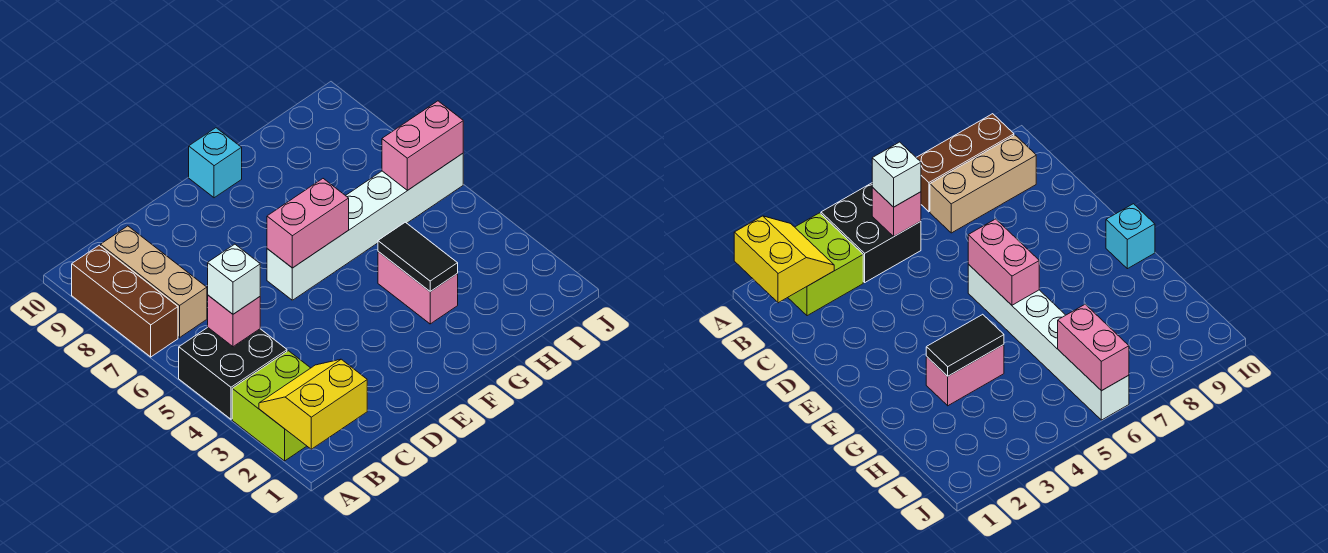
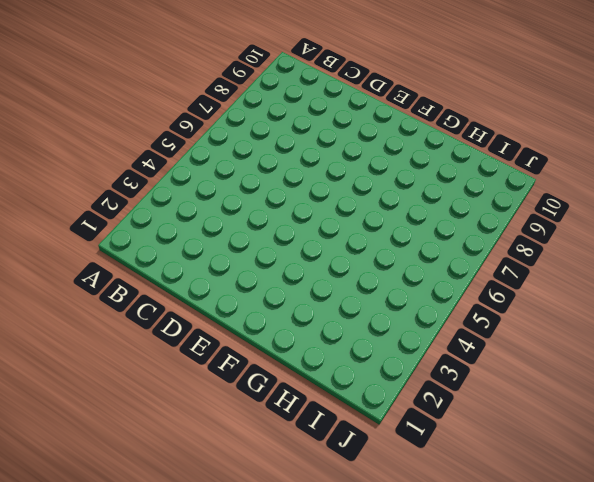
none -> lime 2x2 brick [232,351,310,461]
none -> black 2x2 brick [179,327,287,419]
none -> brown 1x3 brick [72,245,178,357]

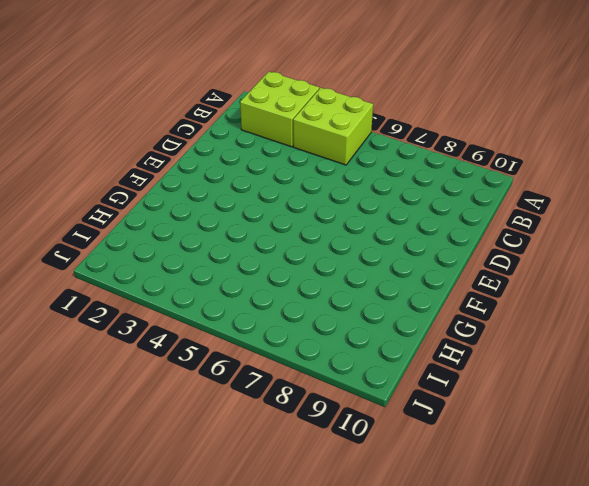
lime 2x2 brick [293,88,373,165] -> black 2x2 brick [179,327,287,419]
none -> brown 1x3 brick [72,245,178,357]
none -> tan 1x3 brick [101,226,207,338]
none -> white 1x6 brick [267,153,463,300]

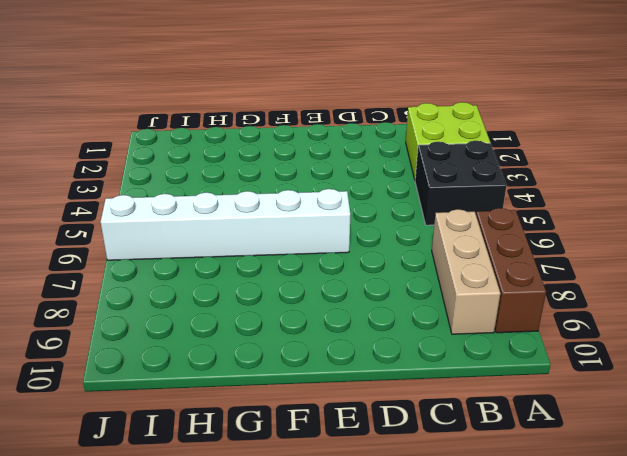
none -> cyan 1x1 brick [189,128,242,198]
none -> pink 1x2 brick [378,252,458,324]
none -> yellow 2x2 slope [259,359,367,449]

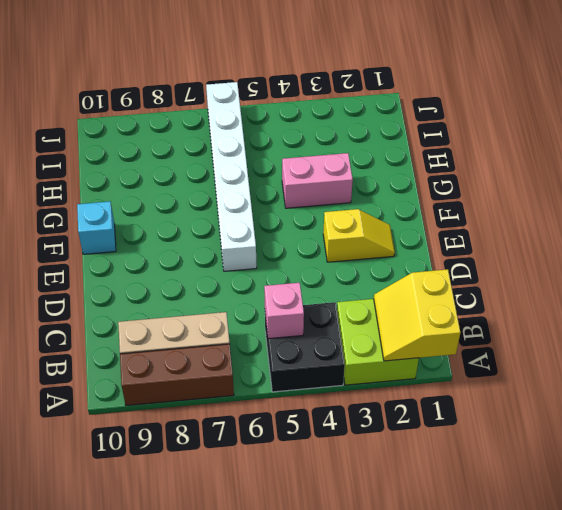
yellow 1x2 slope [323,209,395,262] -> none
none -> pink 1x2 brick [267,179,349,268]
none -> black 1x2 tile [378,222,458,291]
none -> pink 1x2 brick [382,101,463,190]

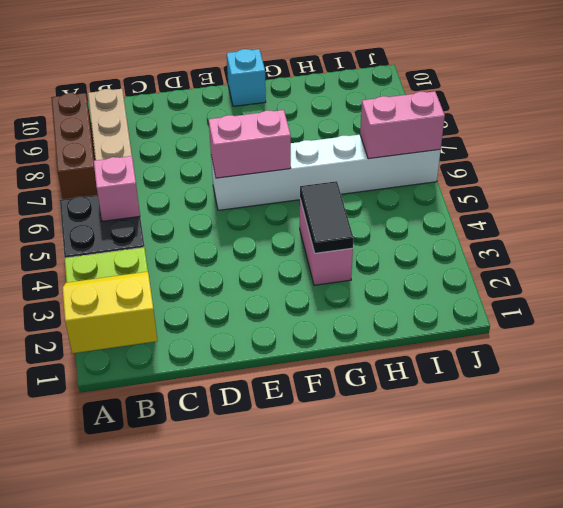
none -> white 1x1 brick [208,244,260,314]

